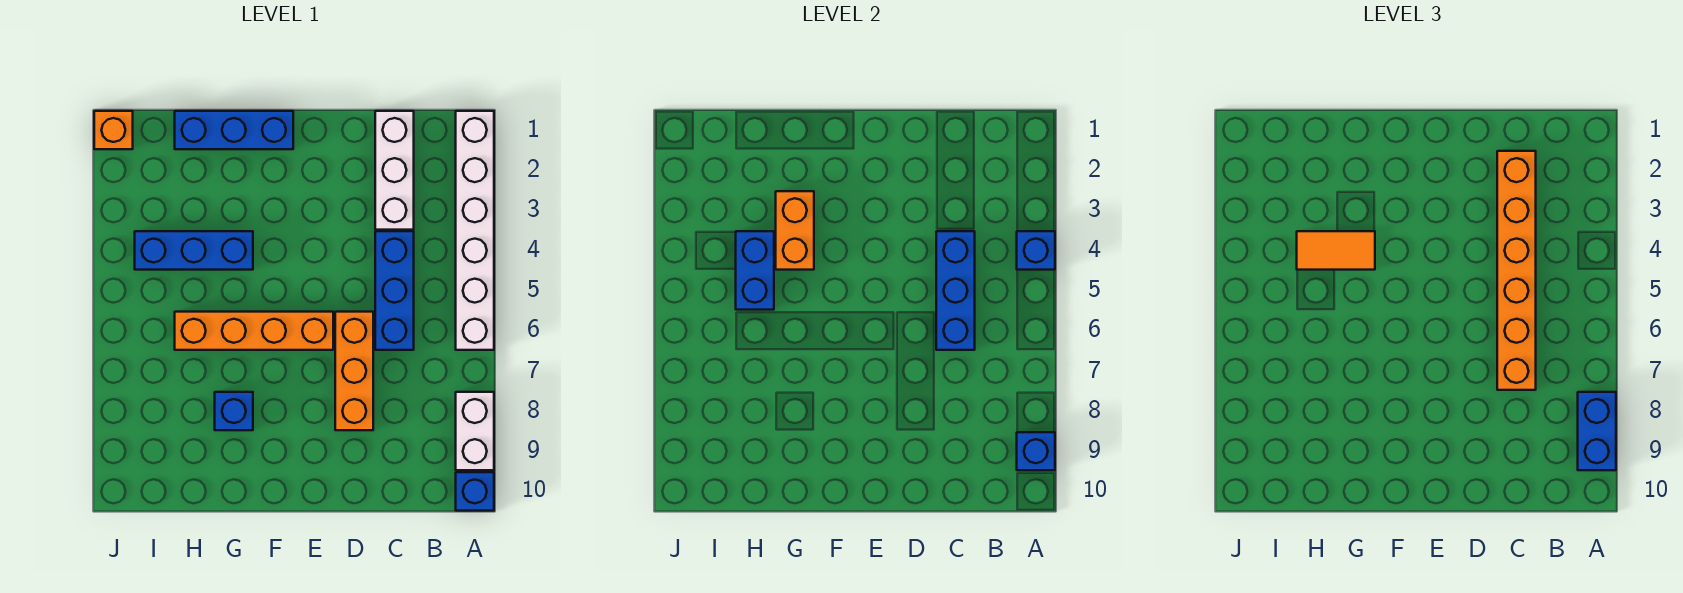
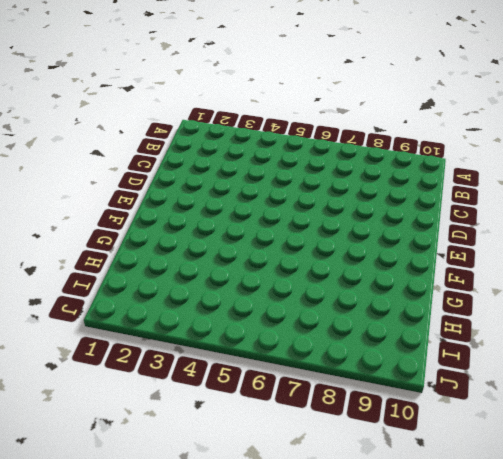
none -> white 1x6 brick [456,111,494,350]
none -> white 1x2 brick [456,392,494,470]
none -> blue 1x1 brick [456,472,494,511]

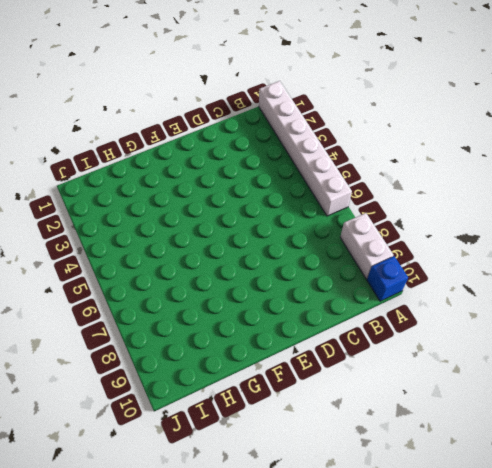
none -> white 1x3 brick [375,111,414,230]
none -> blue 1x3 brick [375,231,414,350]
none -> orange 1x3 brick [335,312,373,430]

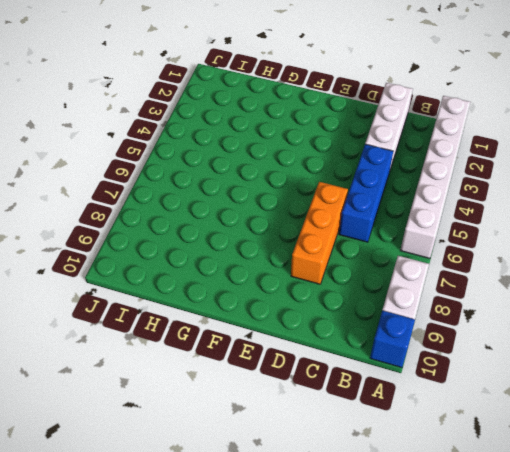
none -> orange 1x4 brick [175,312,333,350]
none -> blue 1x3 brick [175,111,293,149]
none -> blue 1x3 brick [135,231,253,270]

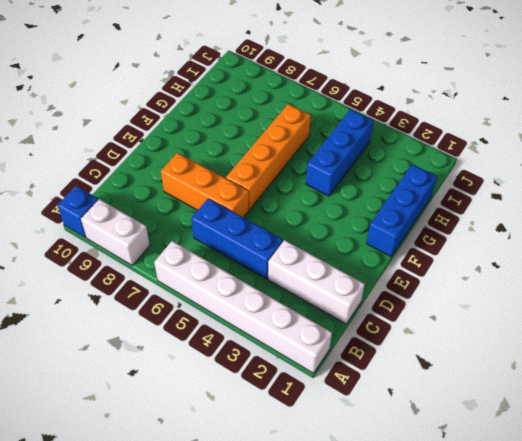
none -> blue 1x1 brick [215,392,253,430]
none -> orange 1x1 brick [94,111,133,149]
none -> blue 1x1 brick [1017,231,1055,270]

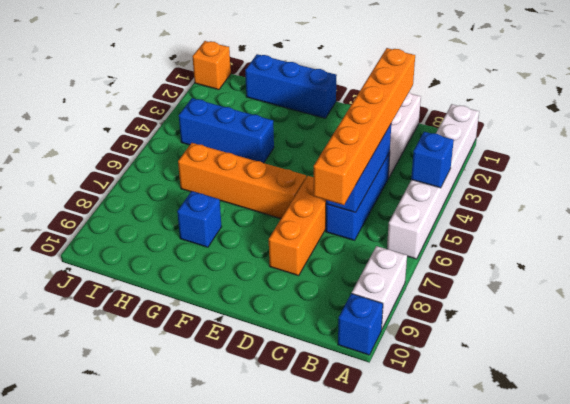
none -> blue 1x1 brick [1017,432,1055,470]
none -> orange 1x2 brick [776,191,814,270]
none -> blue 1x2 brick [736,231,774,310]

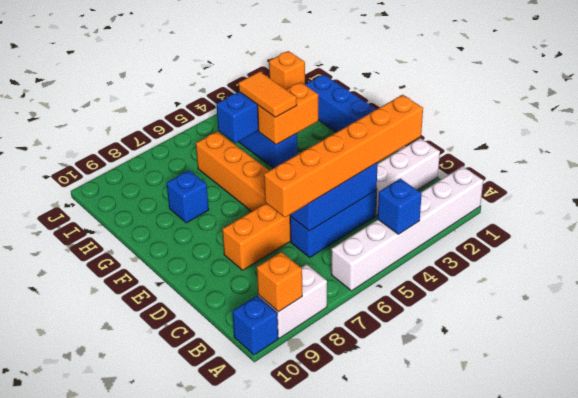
orange 1x1 brick [257,252,302,312] -> blue 1x1 brick [1017,432,1055,470]
none -> blue 1x2 brick [1578,392,1616,470]

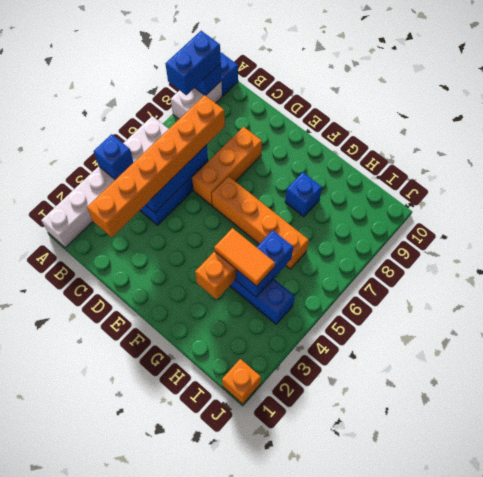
none -> white 1x3 brick [375,111,414,230]
none -> blue 1x3 brick [175,111,293,149]

